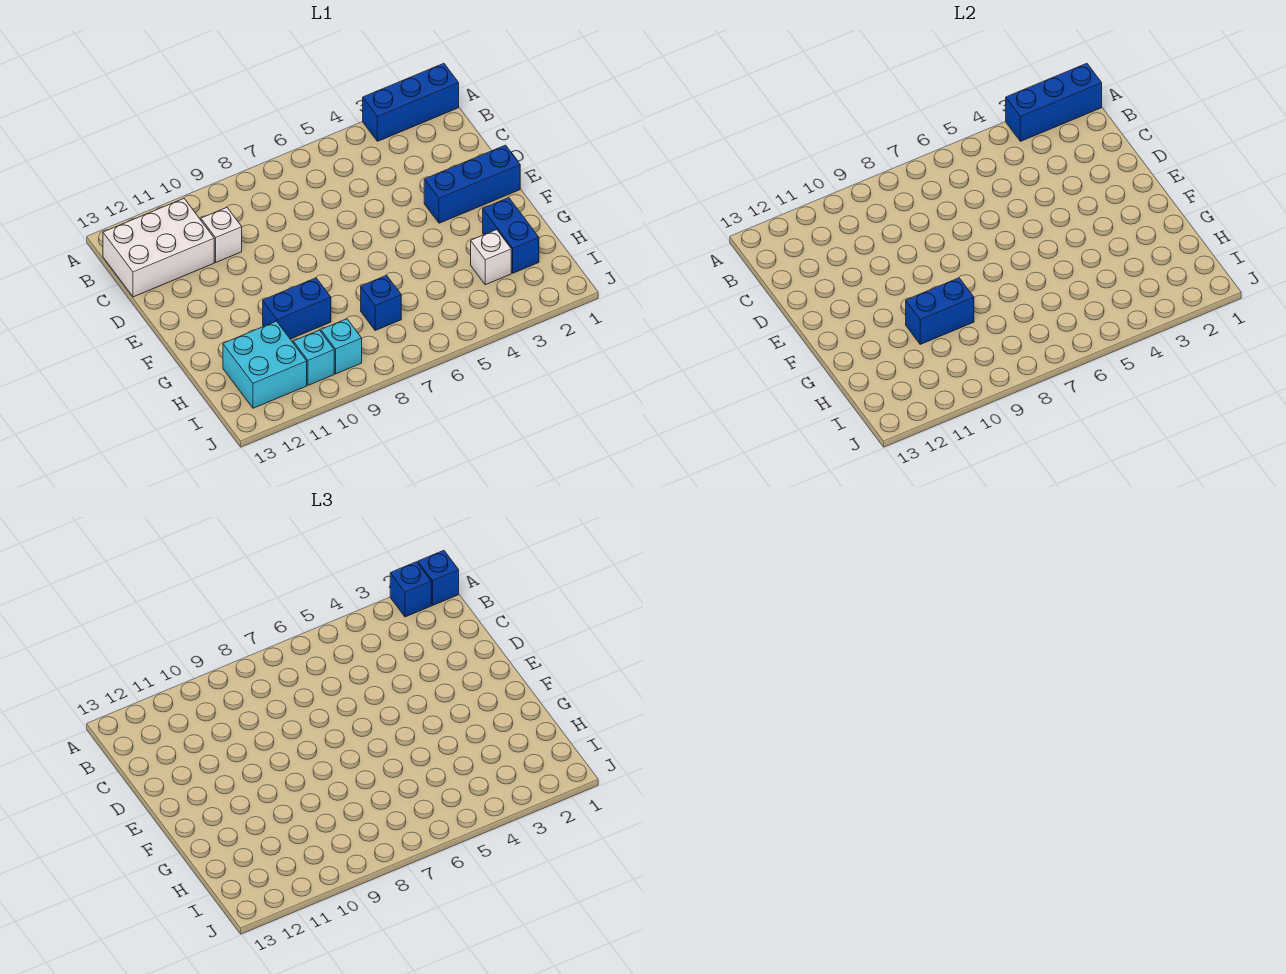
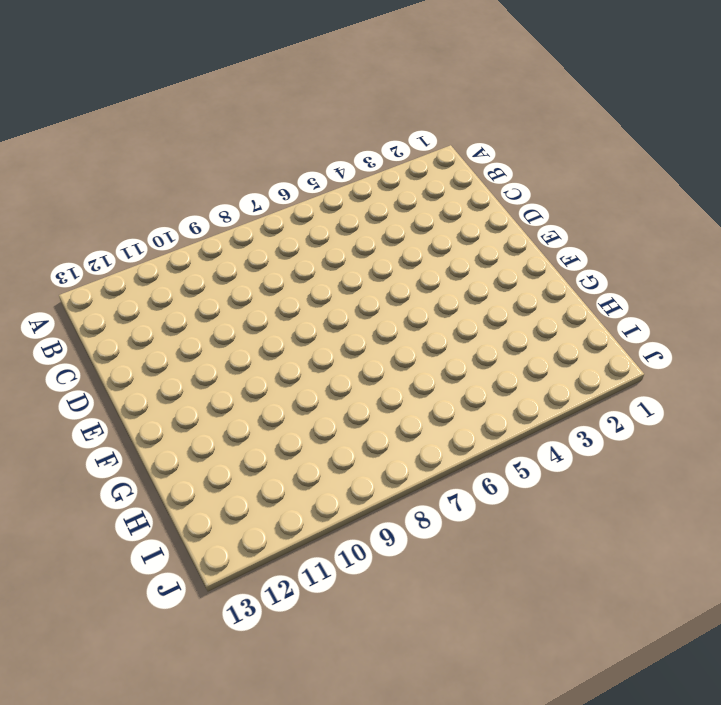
none -> blue 1x3 brick [363,63,459,141]
none -> white 2x3 brick [103,199,214,297]
none -> white 1x1 brick [201,208,242,262]

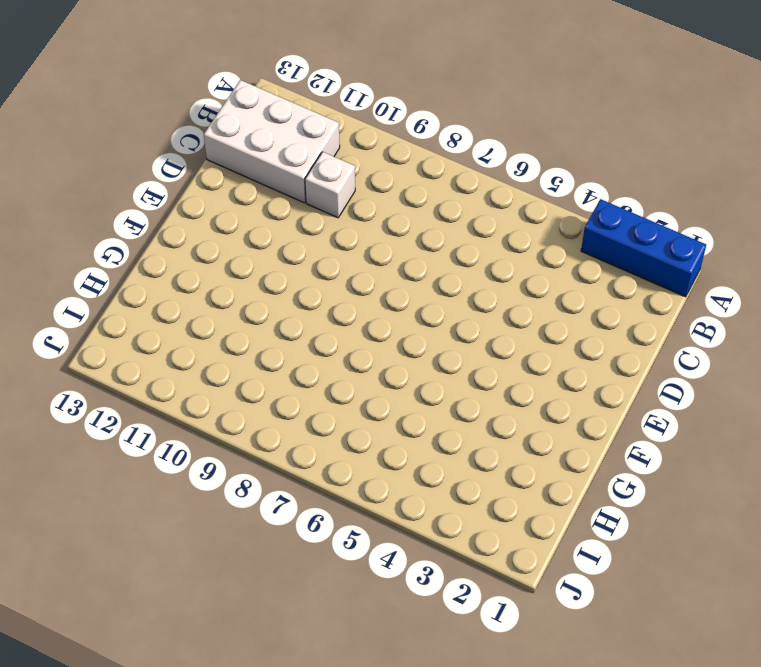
none -> blue 1x3 brick [424,145,520,223]
none -> blue 1x2 brick [483,198,539,273]
none -> blue 1x2 brick [263,278,331,339]

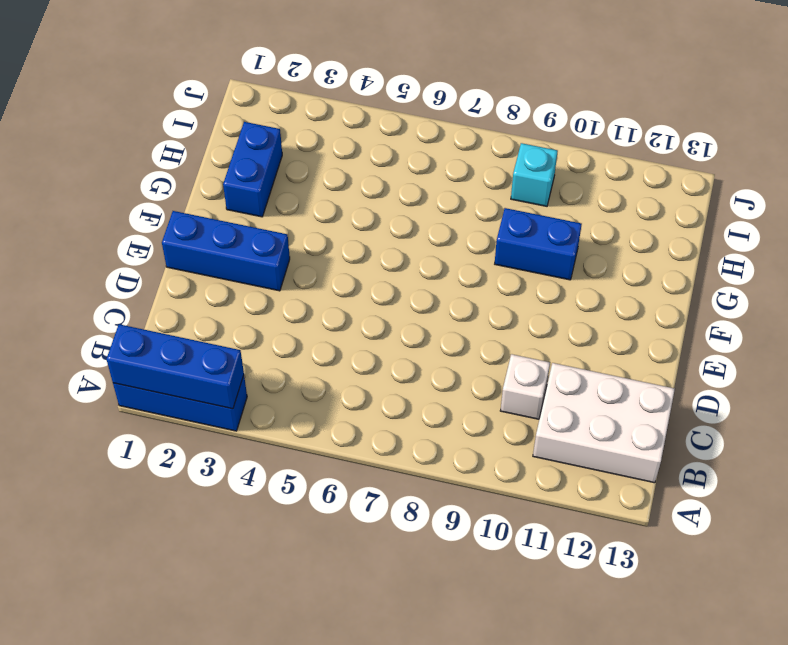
none -> white 1x1 brick [471,230,511,285]
none -> blue 1x1 brick [361,275,401,330]
none -> cyan 2x2 brick [223,321,307,408]

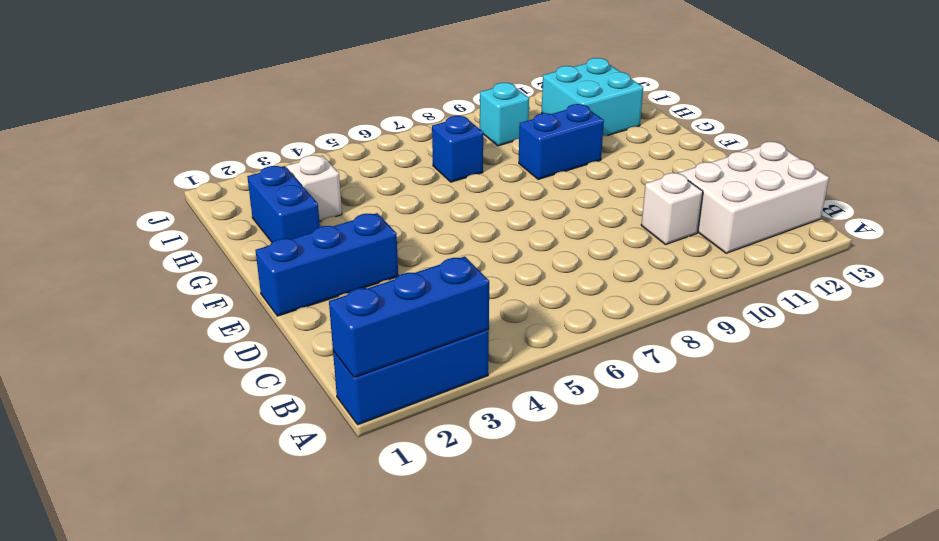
none -> cyan 1x1 brick [293,330,334,385]
none -> blue 1x2 brick [906,278,974,344]
none -> blue 1x1 brick [418,550,459,605]

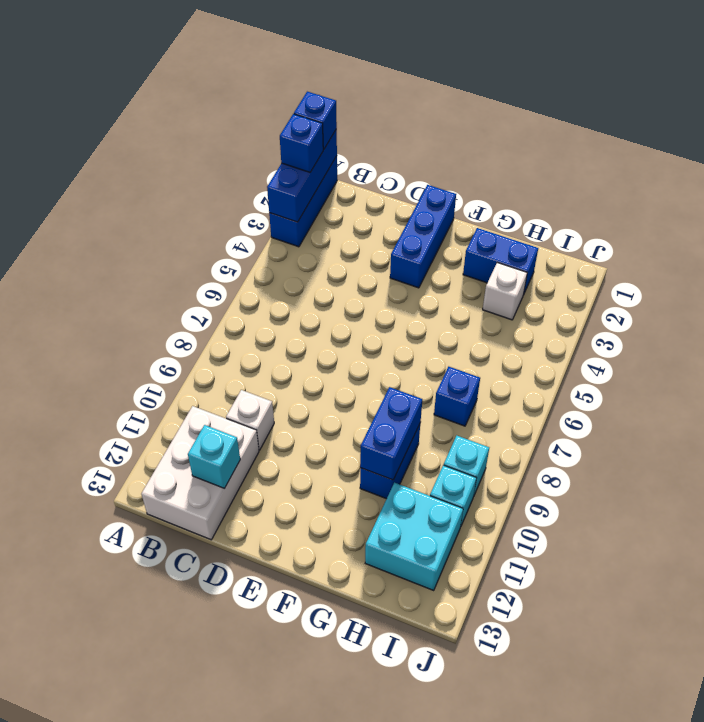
cyan 1x1 brick [188,425,240,488] -> none

